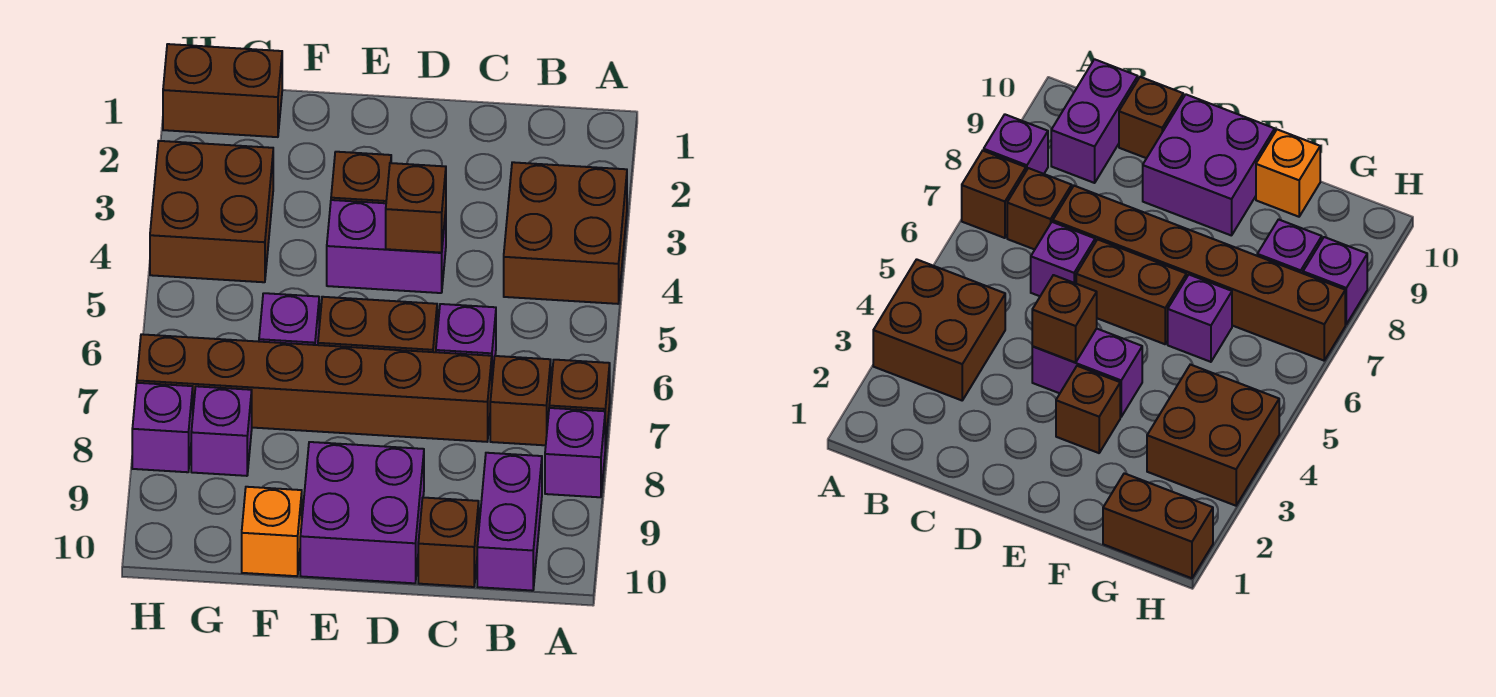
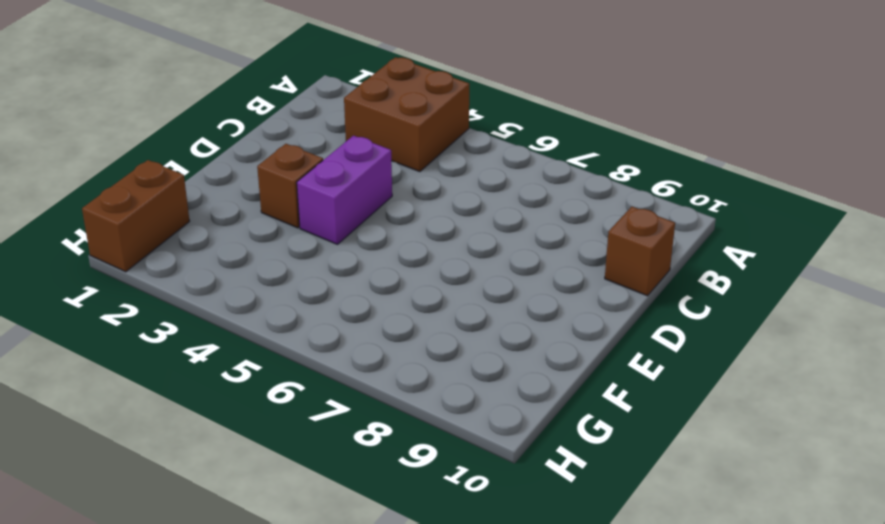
none -> brown 1x1 brick [549,360,610,448]
none -> purple 1x1 brick [545,408,605,497]
none -> brown 1x1 brick [490,356,551,445]

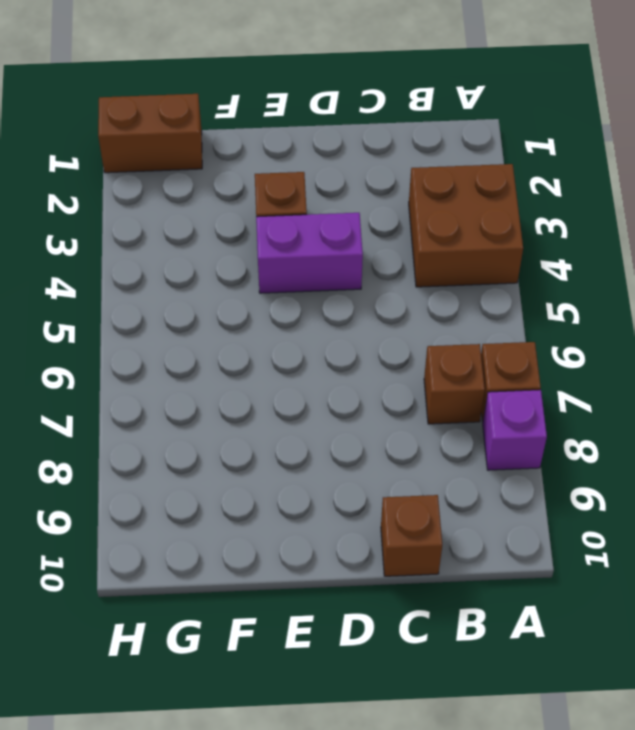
none -> purple 1x2 brick [477,453,542,591]
none -> purple 1x1 brick [436,304,496,379]
none -> brown 1x6 brick [137,334,492,442]

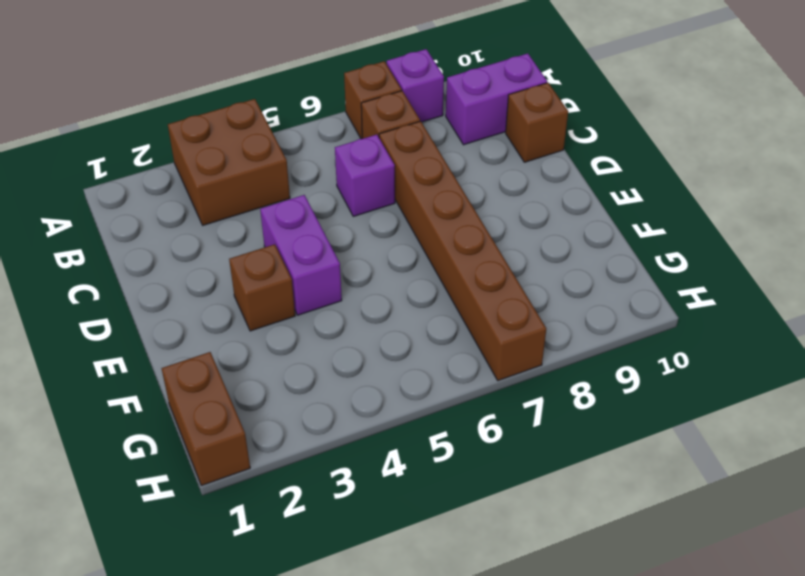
none -> brown 1x2 brick [318,297,437,352]
none -> purple 2x2 brick [300,442,424,583]
none -> purple 1x1 brick [259,293,319,345]

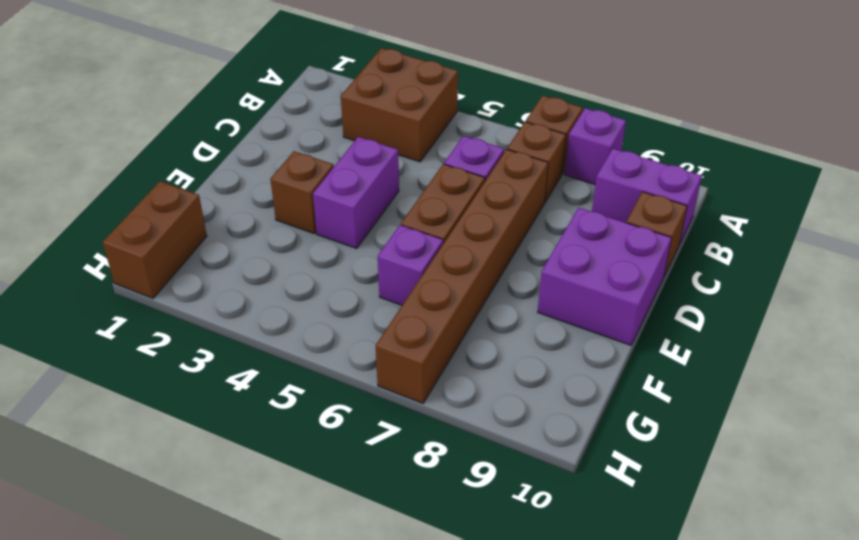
none -> orange 1x1 brick [242,487,302,576]
none -> brown 2x2 brick [150,141,273,282]
none -> purple 1x1 brick [191,386,252,476]

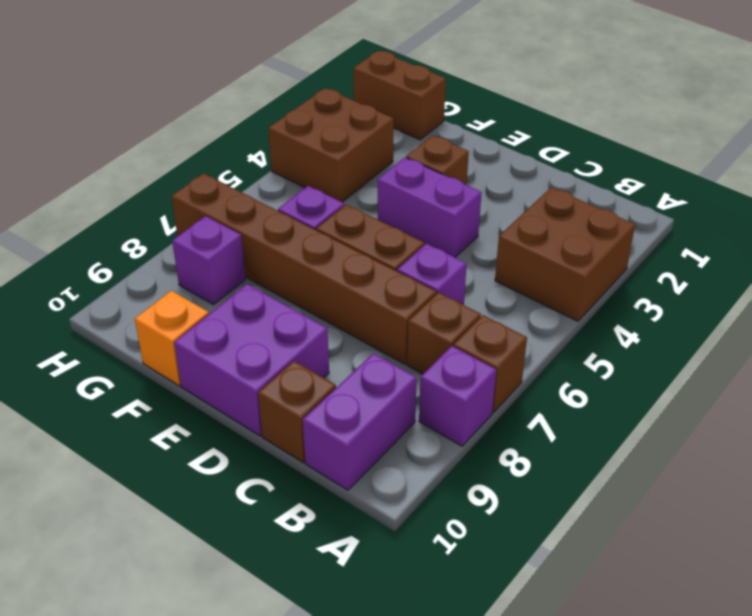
none -> purple 1x1 brick [132,383,193,472]
none -> brown 1x1 brick [386,163,446,253]

